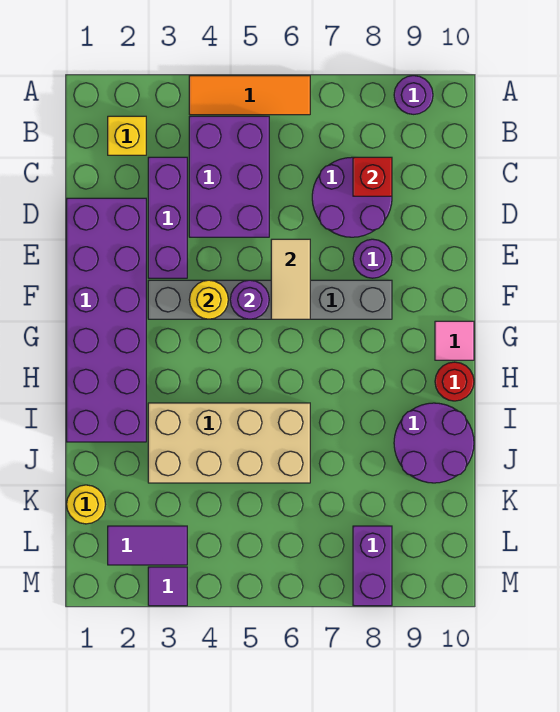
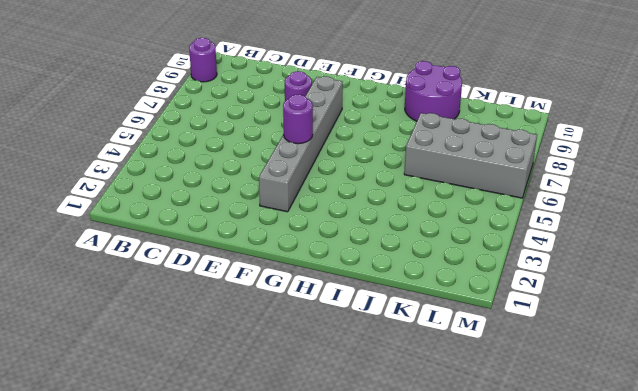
grey 2x4 brick [404,113,537,198] -> tan 2x4 brick [148,403,310,483]
none -> orange 1x3 tile [189,76,310,115]
none -> yellow 1x1 brick [108,116,146,155]
none -> purple 2x3 brick [189,116,269,237]

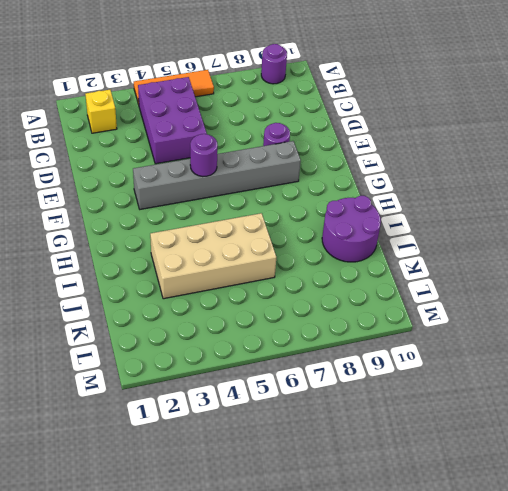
none -> purple 1x3 brick [148,157,187,278]
none -> purple 2x2 round brick [312,157,392,237]
none -> purple 2x6 brick [67,198,146,442]

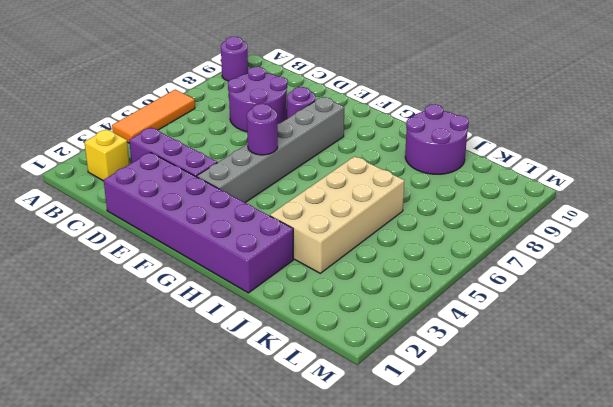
none -> purple 2x3 brick [189,116,269,237]
none -> pink 1x1 tile [435,321,474,360]
none -> red 1x1 round brick [435,362,474,401]

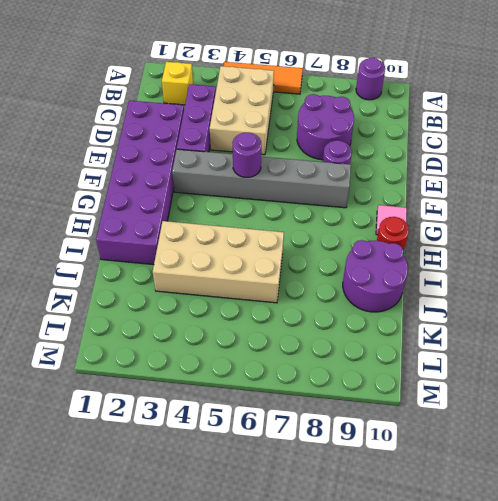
tan 2x3 brick [210,66,274,155] -> purple 2x3 brick [189,116,269,237]
none -> yellow 1x1 round brick [67,485,105,524]
none -> purple 1x2 tile [108,526,187,565]
none -> purple 1x2 brick [353,526,392,606]

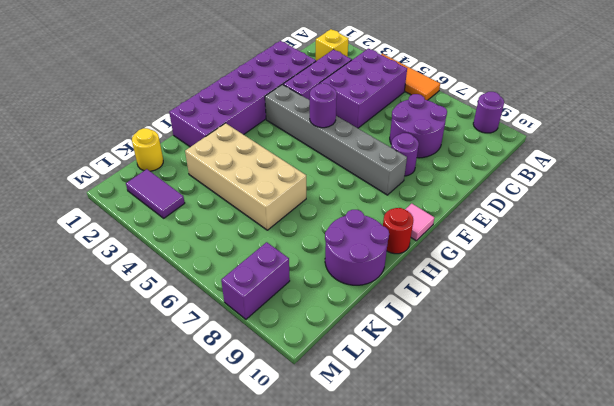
none -> purple 1x1 tile [148,567,187,606]
none -> red 1x1 brick [353,157,392,196]
none -> tan 1x2 tile [271,239,310,319]

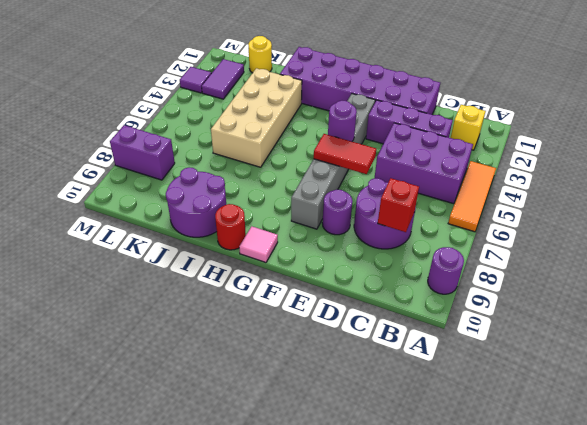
red 1x2 tile [314,134,376,174] -> tan 1x2 tile [271,239,310,319]
none -> yellow 1x1 round brick [189,280,228,319]

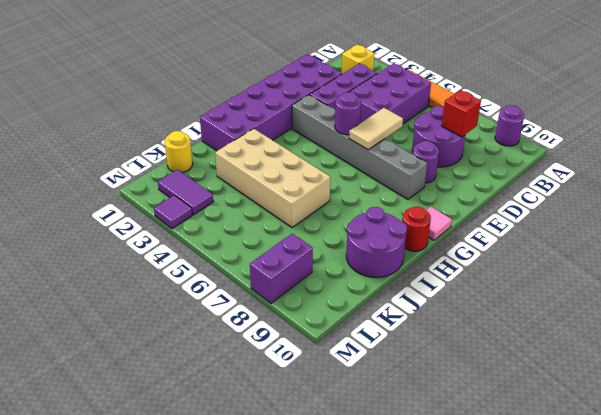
none -> yellow 1x1 round brick [189,280,228,319]

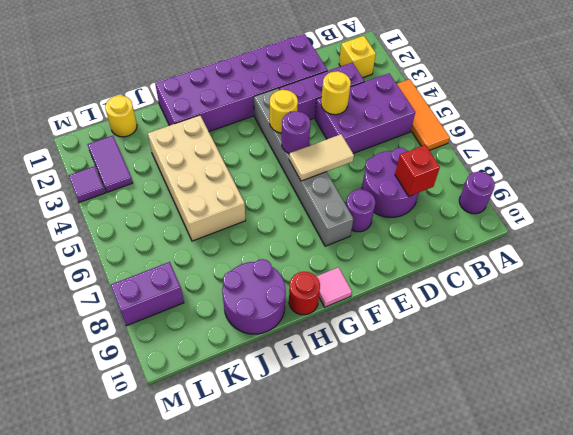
yellow 1x1 round brick [321,71,351,115] -> none

